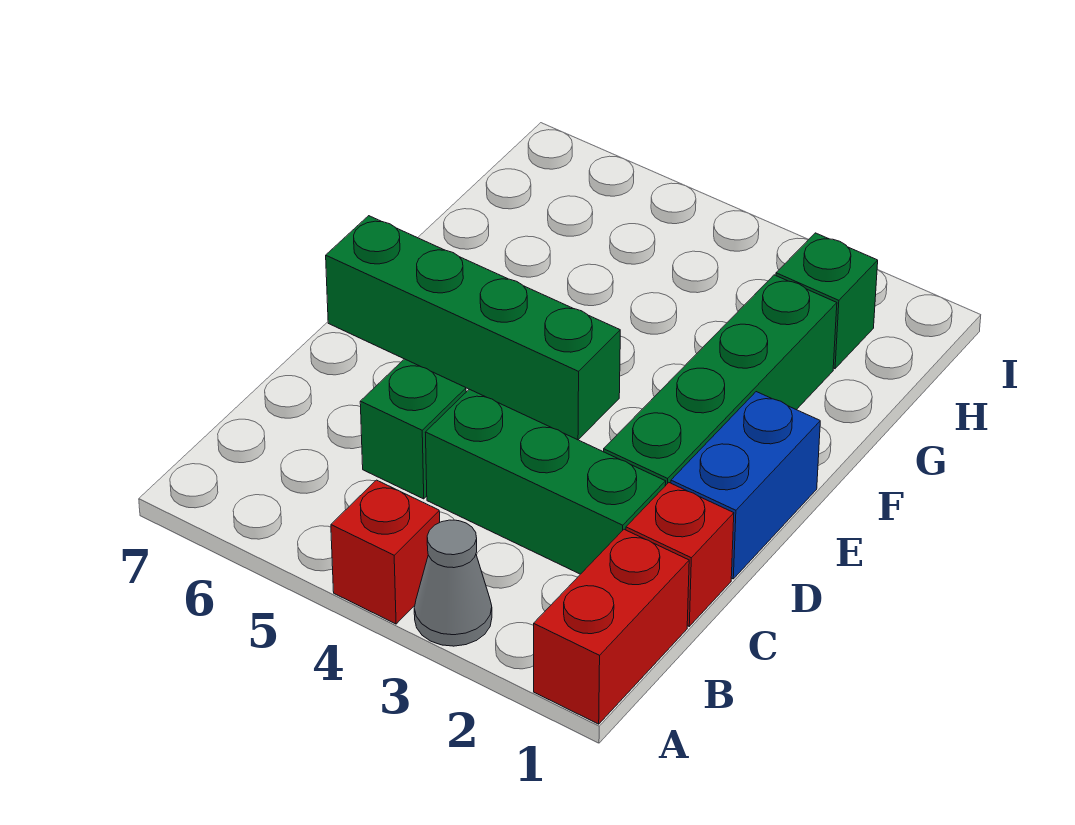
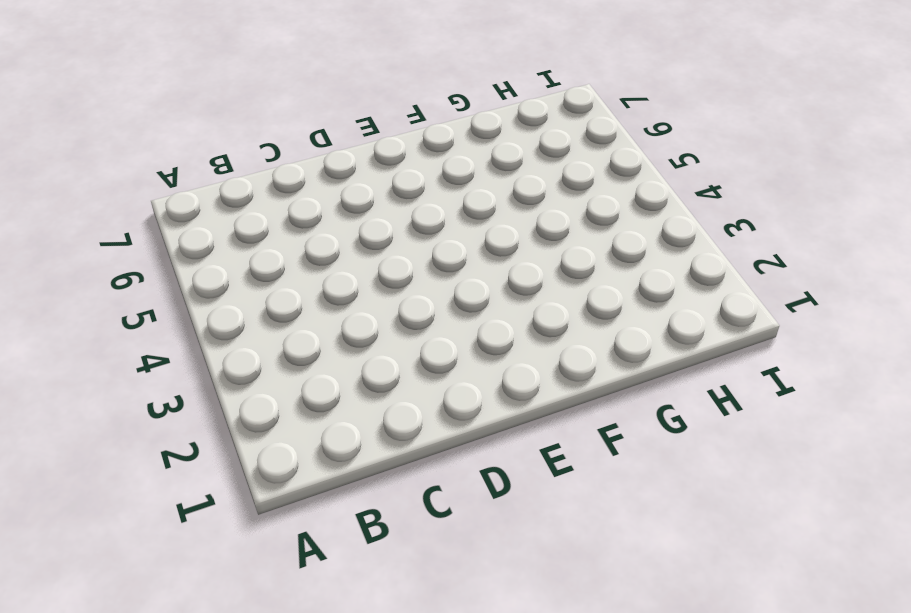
none -> red 1x2 brick [534,529,689,724]
none -> grey 1x1 cone [414,520,492,646]

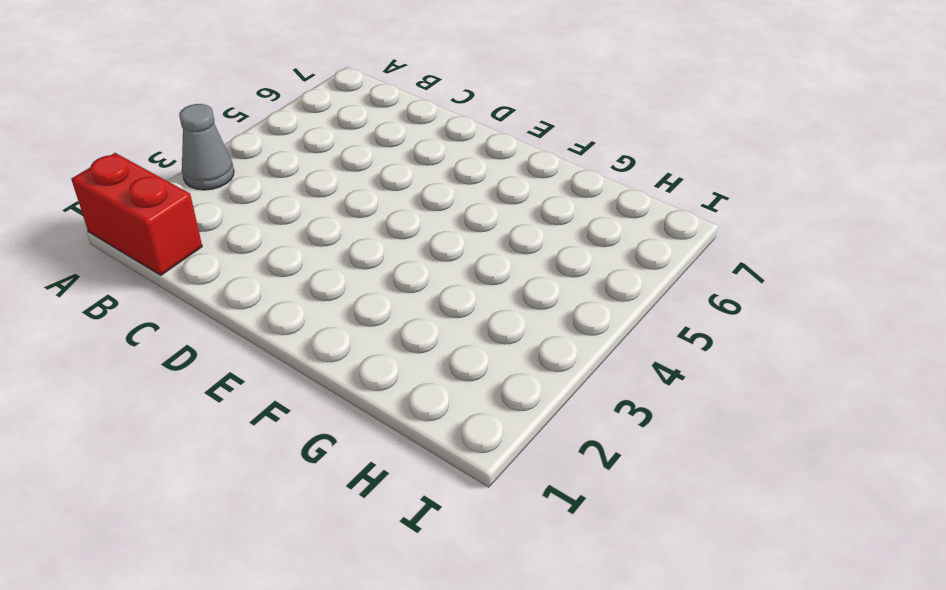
none -> red 1x1 brick [331,480,440,624]
none -> red 1x1 brick [626,483,734,626]

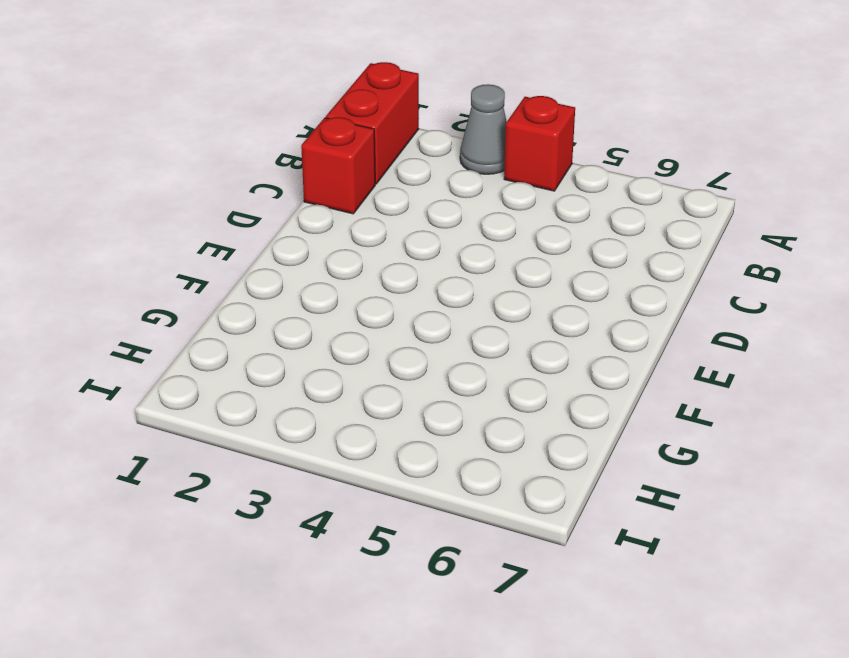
none -> green 1x3 brick [425,389,666,574]
none -> green 1x1 brick [360,359,466,499]

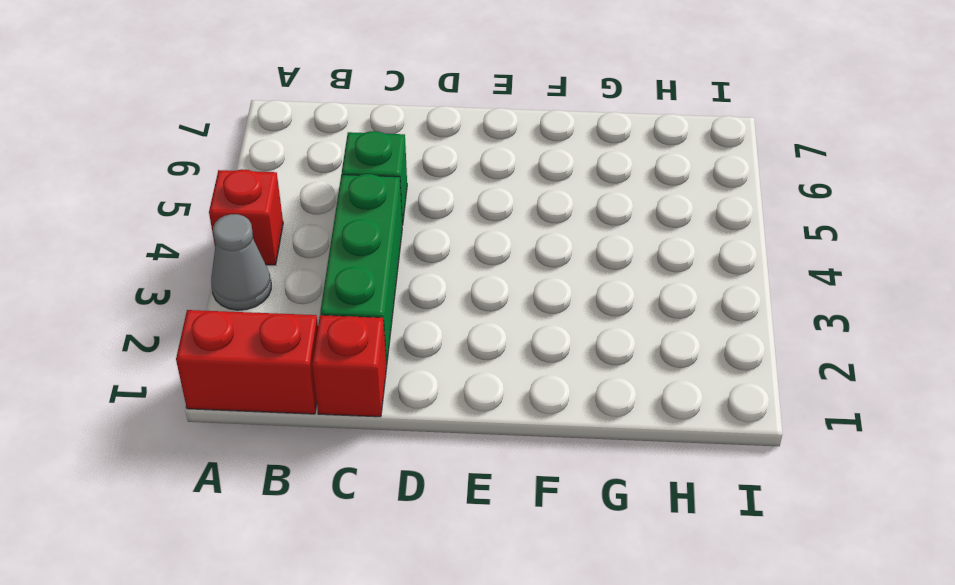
none -> blue 1x2 brick [671,392,820,579]
none -> green 1x4 brick [604,275,837,486]

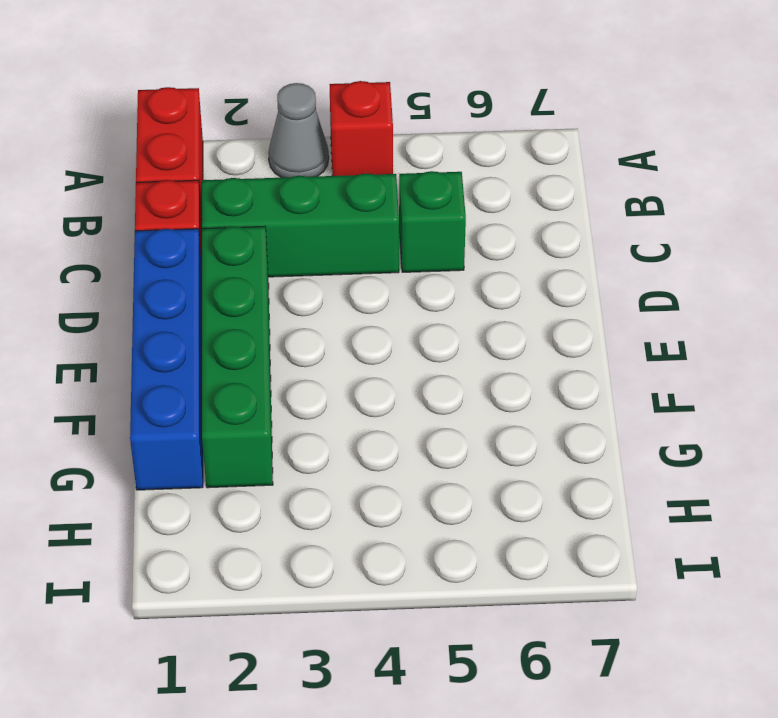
blue 1x4 brick [130,229,203,490] -> blue 1x2 brick [671,392,820,579]
none -> green 1x4 brick [326,216,620,440]
none -> green 1x1 brick [776,233,878,369]

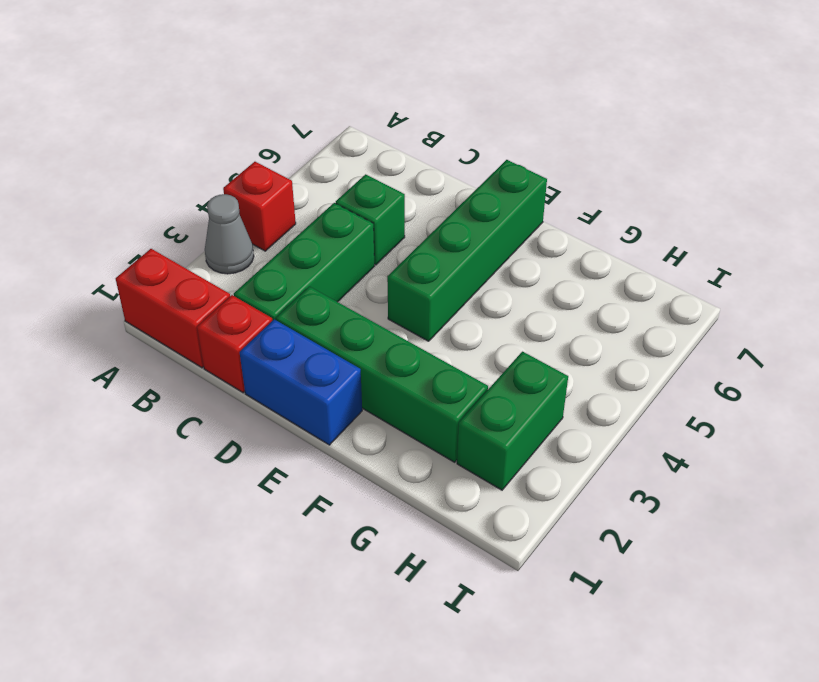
green 1x2 brick [457,352,568,490] -> green 1x1 brick [776,233,878,369]

